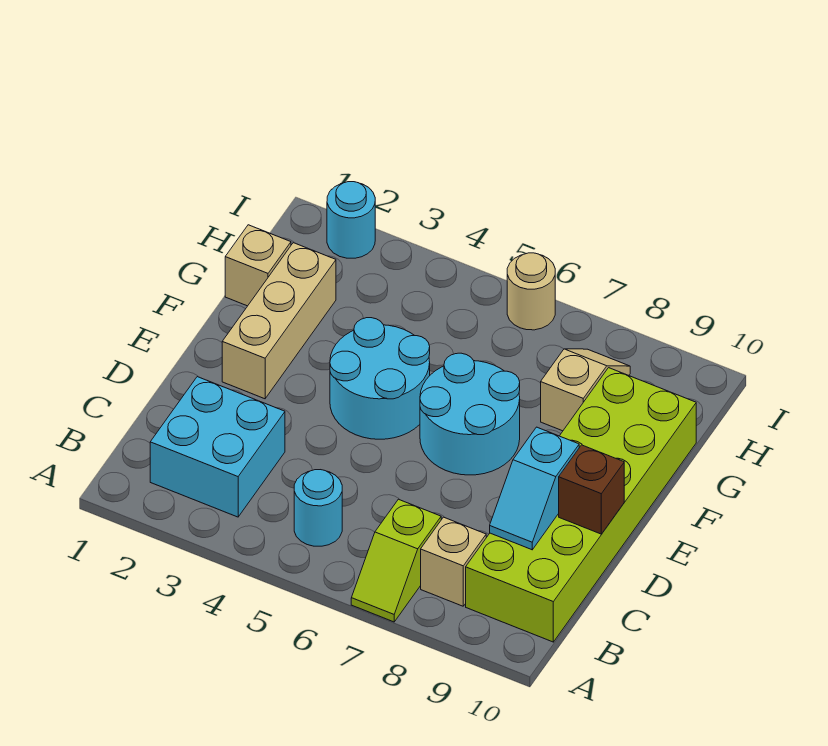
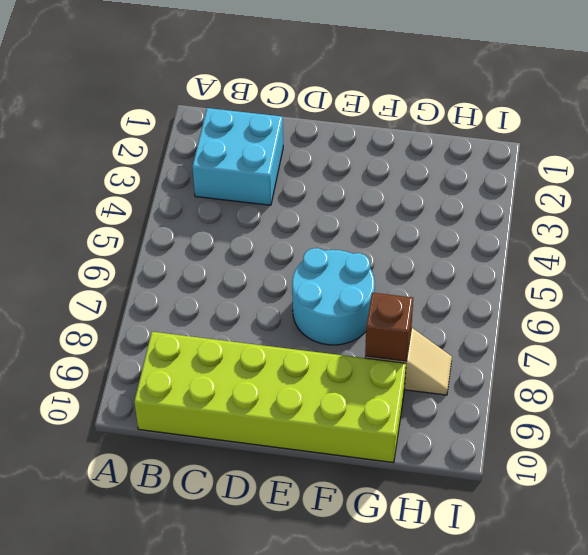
brown 1x1 brick [365,293,413,361] -> brown 1x1 brick moved to [559,445,624,534]
none -> lime 1x2 slope [351,499,441,622]
none -> cyan 1x1 round brick [294,470,342,546]
none -> tan 1x1 brick [421,517,486,606]

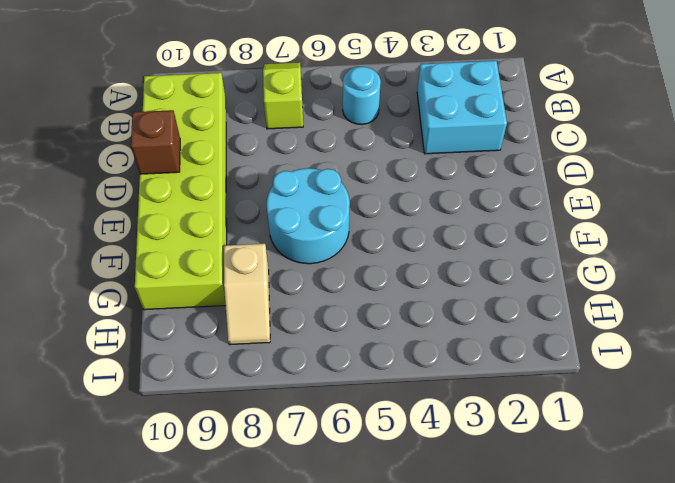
none -> tan 1x1 brick [421,517,486,606]
none -> tan 1x3 brick [222,243,336,399]
none -> cyan 2x2 round brick [330,318,430,439]

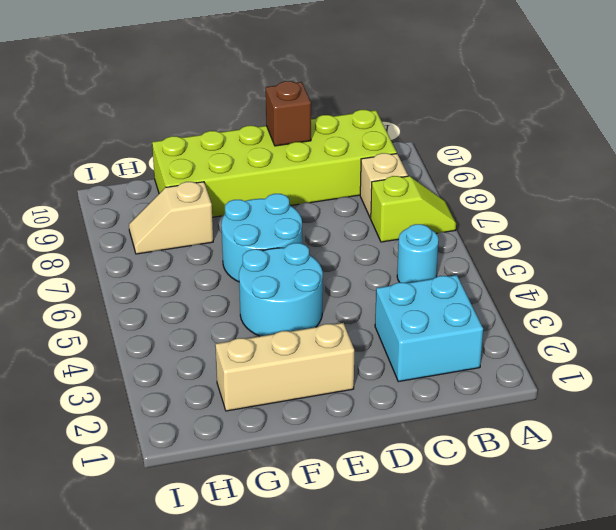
none -> tan 1x1 brick [225,225,291,306]
none -> cyan 1x1 round brick [327,182,375,258]
none -> tan 1x1 round brick [507,253,555,330]

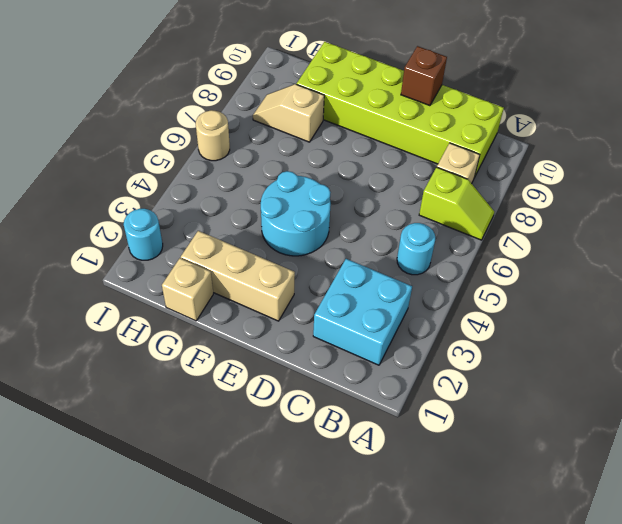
none -> cyan 2x2 round brick [420,353,520,475]
none -> cyan 1x2 slope [490,427,579,550]

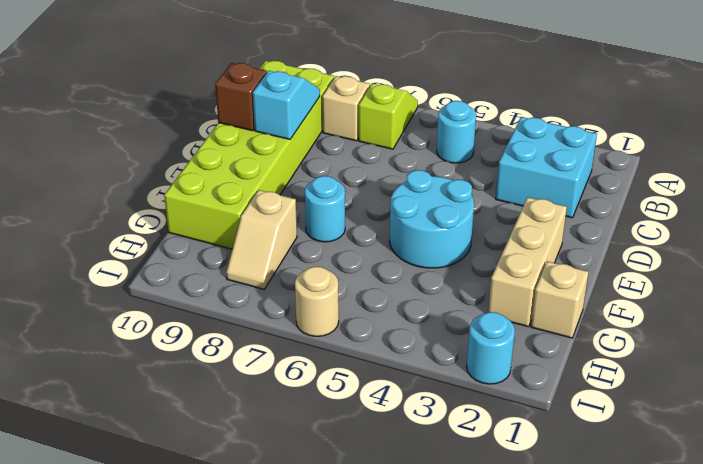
cyan 1x1 round brick [305,176,345,242] -> cyan 2x2 round brick [420,353,520,475]

